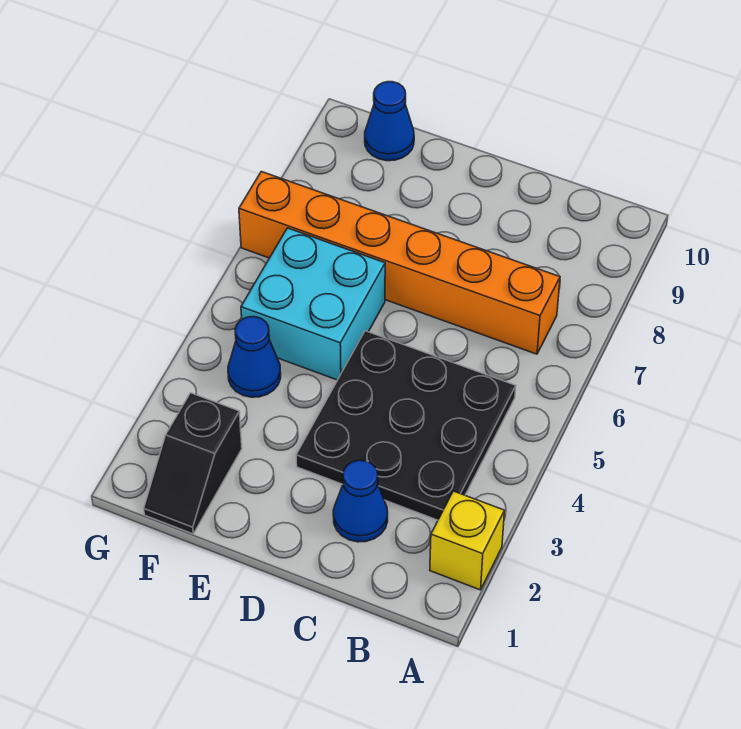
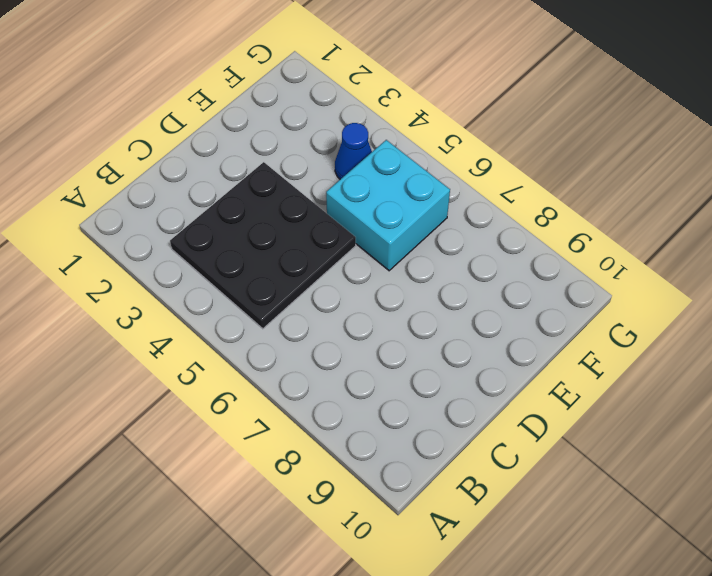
none -> yellow 1x1 brick [430,491,504,590]
none -> orange 1x6 brick [239,172,560,354]

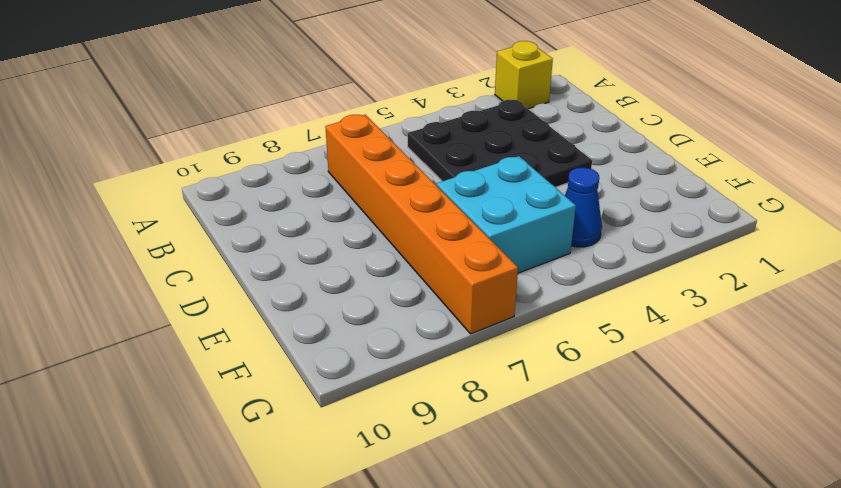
none -> blue 1x1 cone [333,460,388,542]
none -> black 1x2 slope [144,393,242,534]

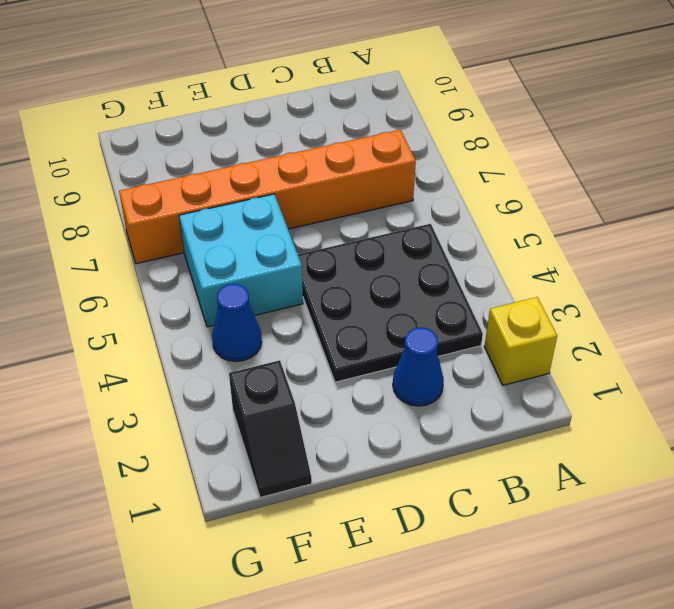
none -> blue 1x1 cone [365,82,414,161]

